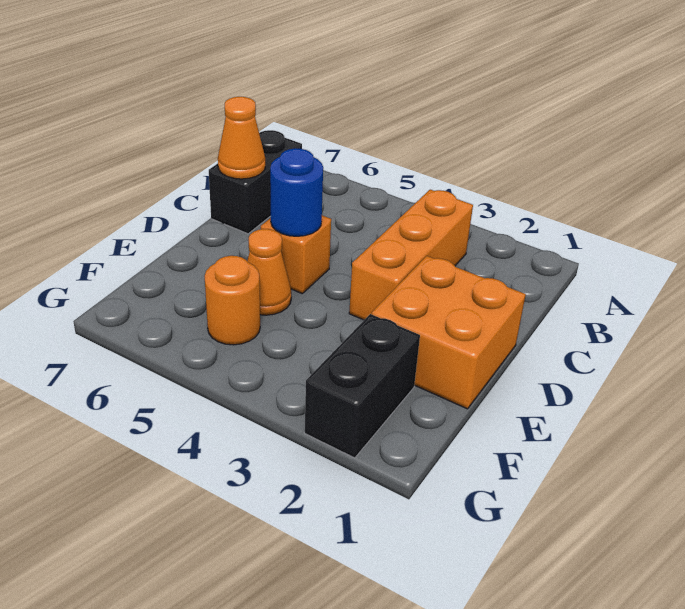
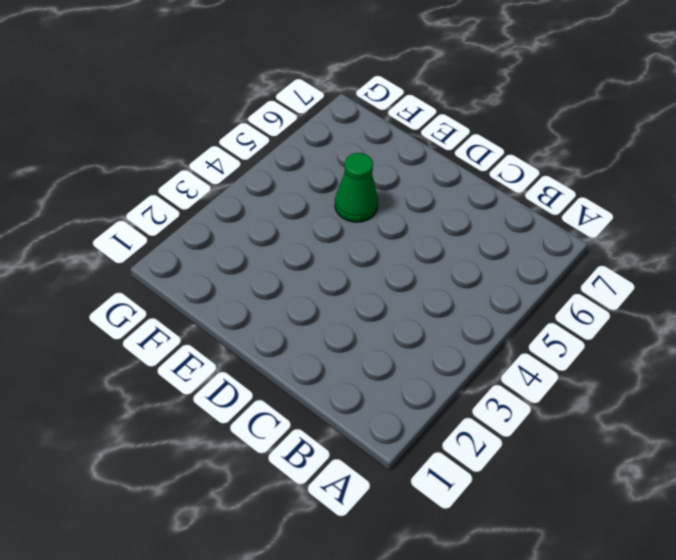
green 1x1 cone [335,153,378,222] -> orange 1x1 cone [247,229,291,315]
none -> orange 1x3 brick [349,190,473,320]
none -> black 1x2 brick [209,130,302,234]

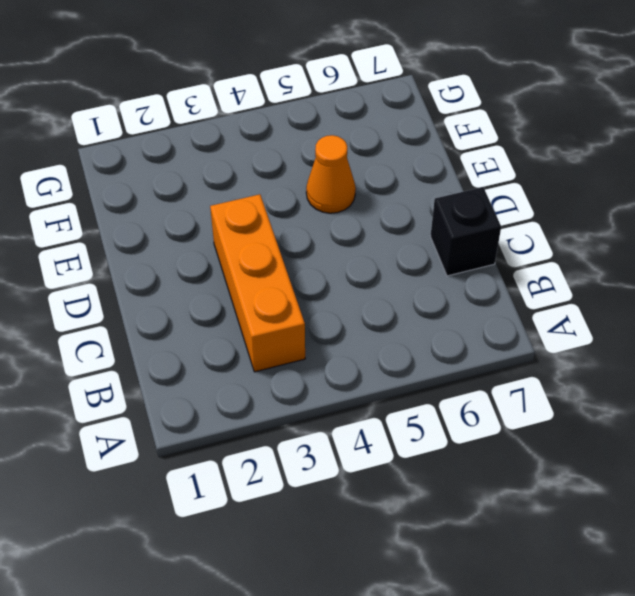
black 1x1 brick [430,187,501,276] -> black 1x2 brick [209,130,302,234]
none -> orange 2x2 brick [372,256,526,409]
none -> orange 1x1 brick [261,215,331,293]

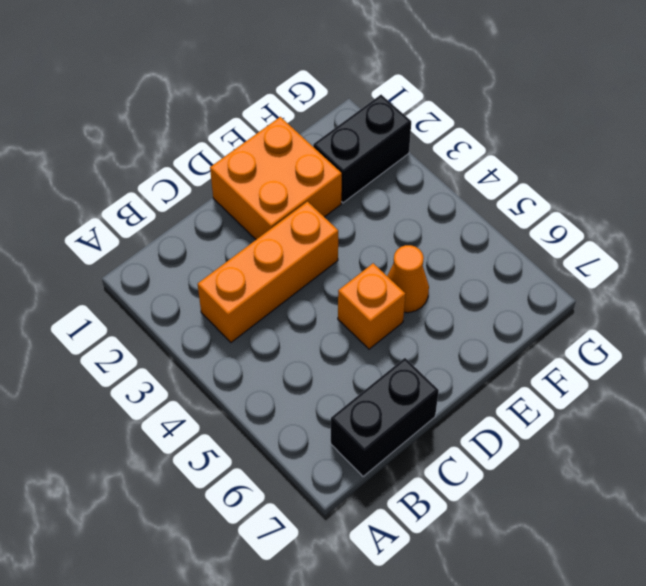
none -> orange 1x1 round brick [205,256,260,345]
none -> orange 1x1 cone [218,97,265,179]

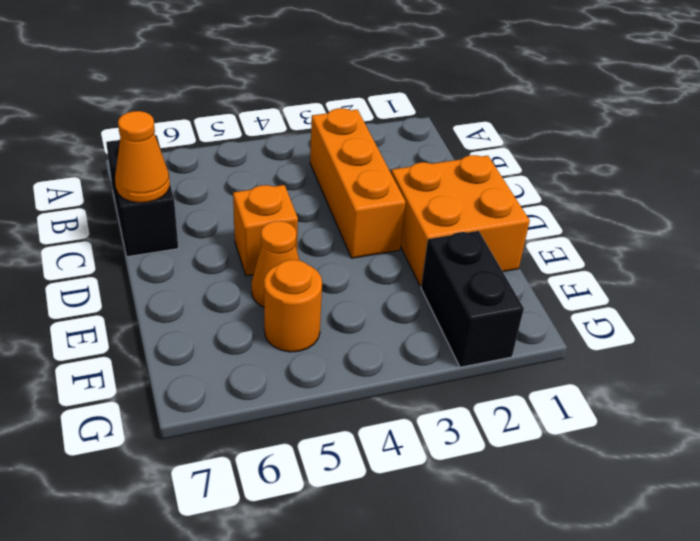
none -> blue 1x1 round brick [270,148,323,236]

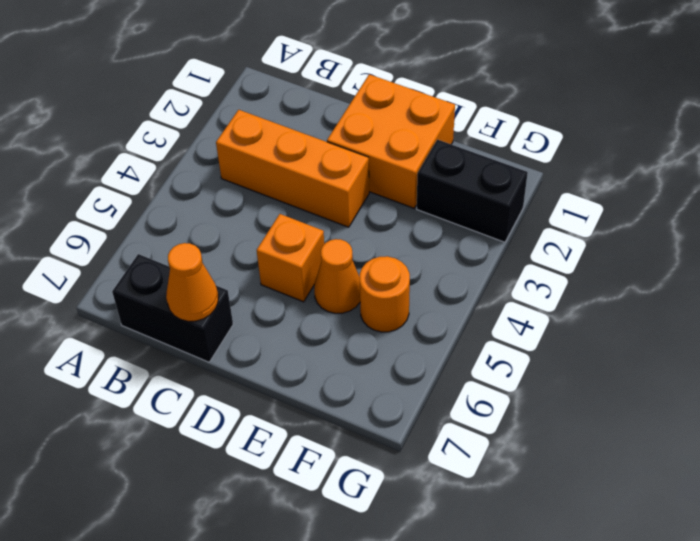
none -> blue 1x1 round brick [270,148,323,236]

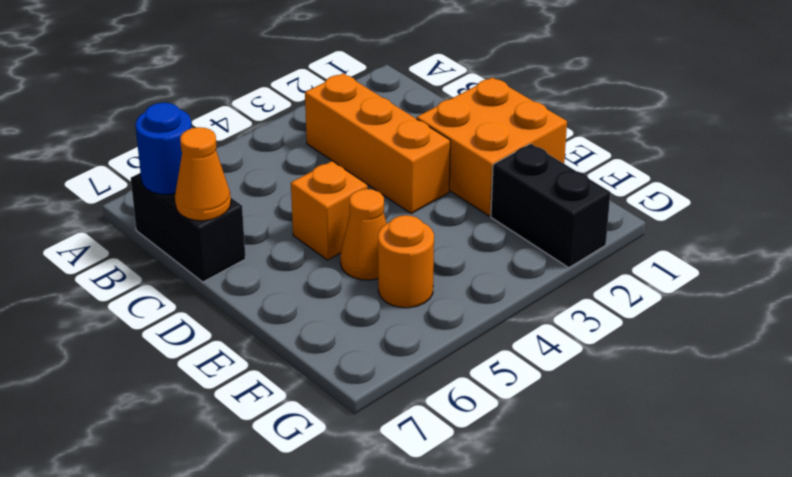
blue 1x1 round brick [135,103,192,194] -> blue 1x1 round brick moved to [270,148,323,236]

